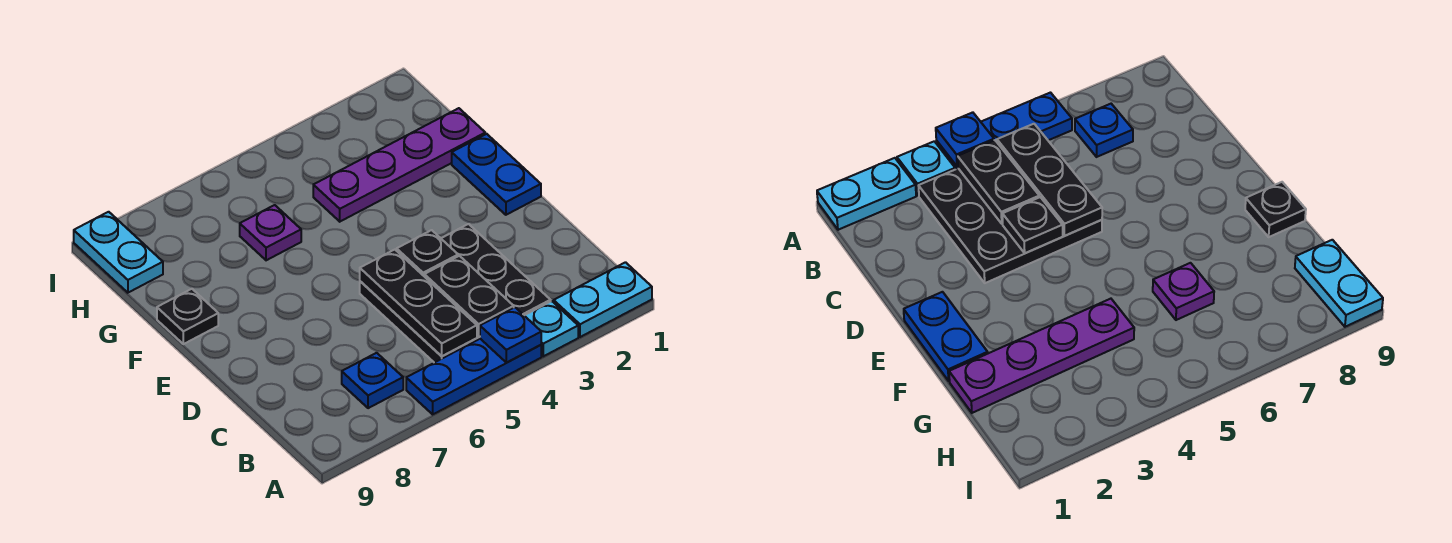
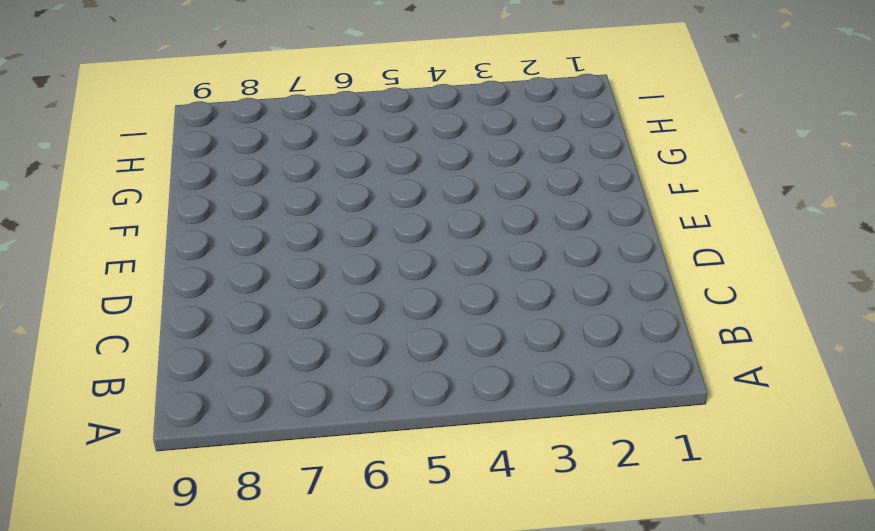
none -> cyan 1x2 plate [554,262,652,337]
none -> cyan 1x1 plate [524,301,578,356]
none -> blue 1x3 plate [406,339,541,414]

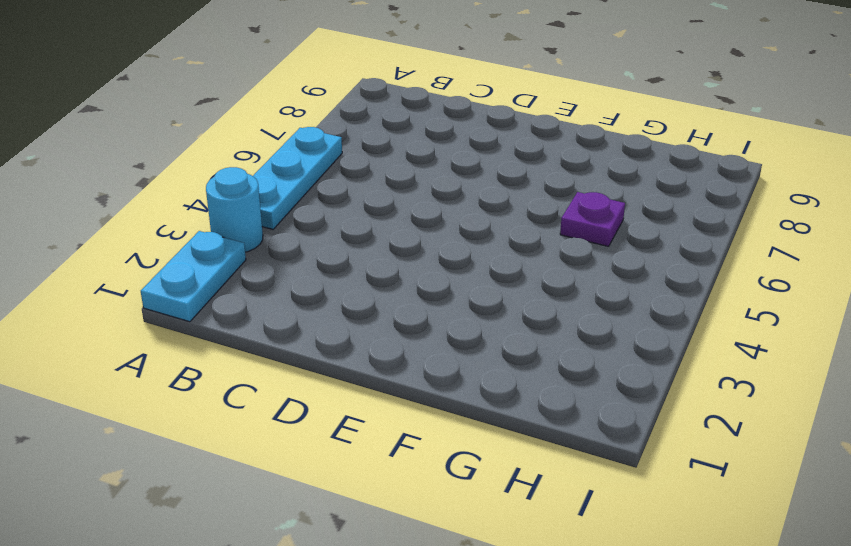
cyan 1x1 round brick [206,167,263,252] -> cyan 1x1 plate [524,301,578,356]
cyan 1x3 plate [253,127,342,229] -> blue 1x3 plate [406,339,541,414]
none -> black 3x3 plate [360,224,551,363]
none -> blue 1x1 plate [342,353,403,408]
none -> blue 1x2 plate [452,134,541,215]

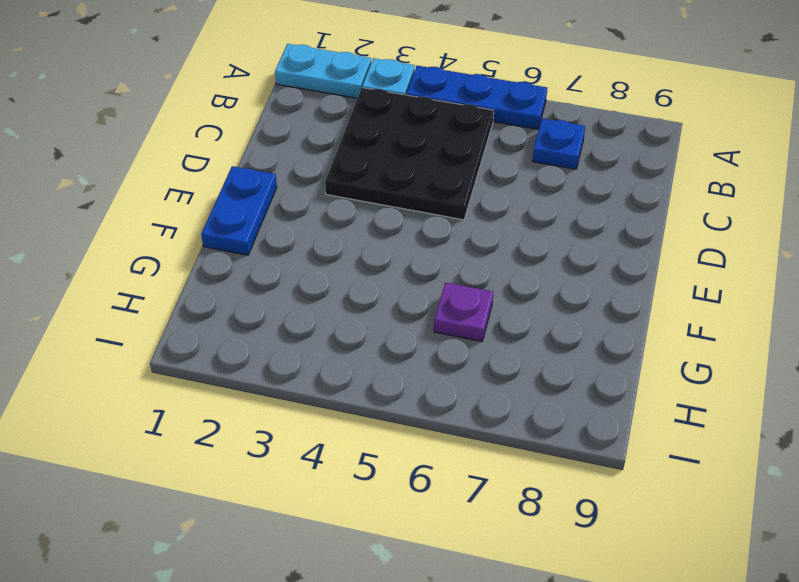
none -> black 1x1 plate [157,289,218,344]
none -> purple 1x4 plate [313,108,485,222]
none -> cyan 1x2 plate [74,212,163,293]

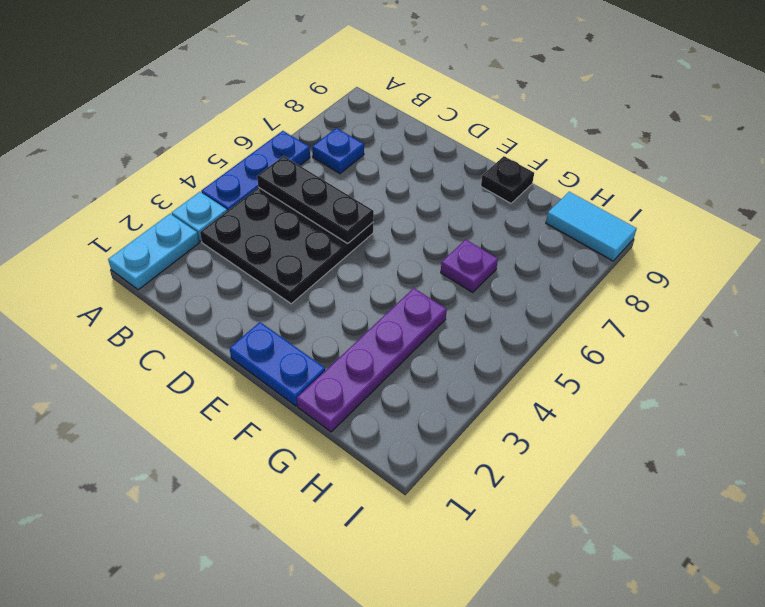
cyan 1x2 tile [546,192,637,261] -> cyan 1x2 plate [74,212,163,293]
none -> blue 1x1 plate [480,307,541,363]
none -> black 1x2 plate [424,256,514,337]
none -> black 1x1 plate [397,230,458,276]

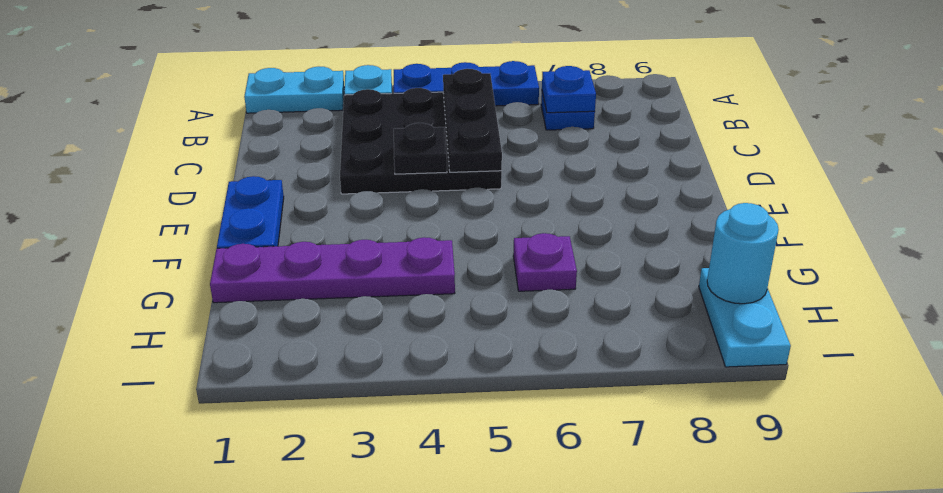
blue 1x1 plate [542,66,596,113] -> blue 1x1 plate moved to [480,307,541,363]
cyan 1x1 round brick [707,203,779,304] -> none
none -> black 1x1 plate [157,289,218,344]
none -> black 1x2 plate [424,256,514,337]

